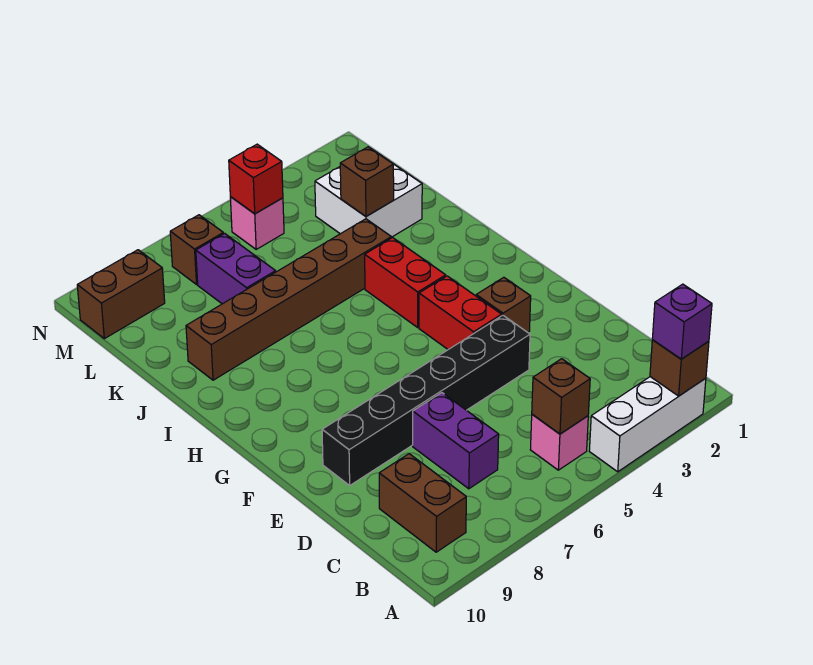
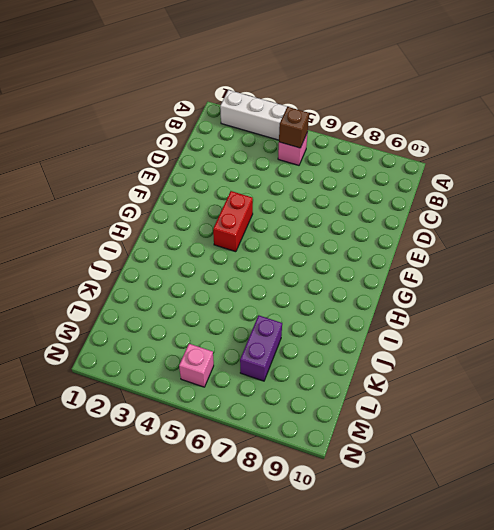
none -> brown 1x2 brick [379,454,466,552]
none -> purple 1x2 brick [413,393,499,489]
none -> black 1x6 brick [322,315,530,485]

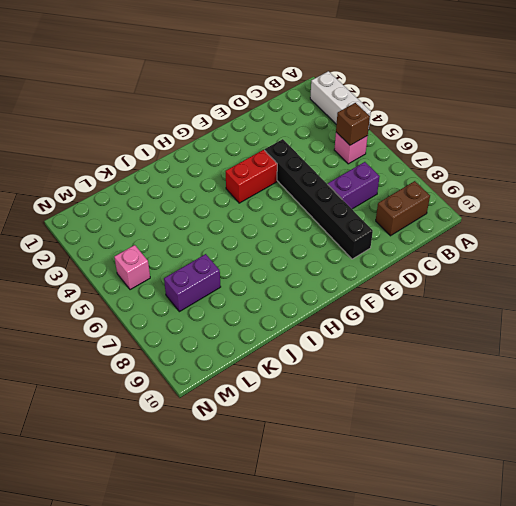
none -> brown 1x1 brick [476,277,531,332]
none -> red 1x2 brick [365,238,446,327]
none -> brown 1x6 brick [186,219,391,380]

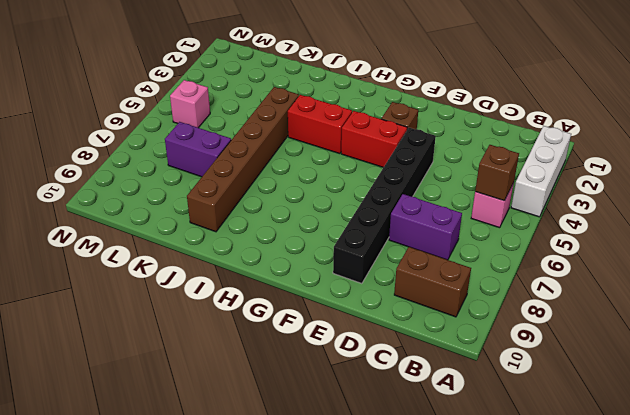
none -> white 2x2 brick [315,152,422,237]
none -> brown 1x1 brick [170,215,223,284]
none -> brown 1x2 brick [77,250,165,339]

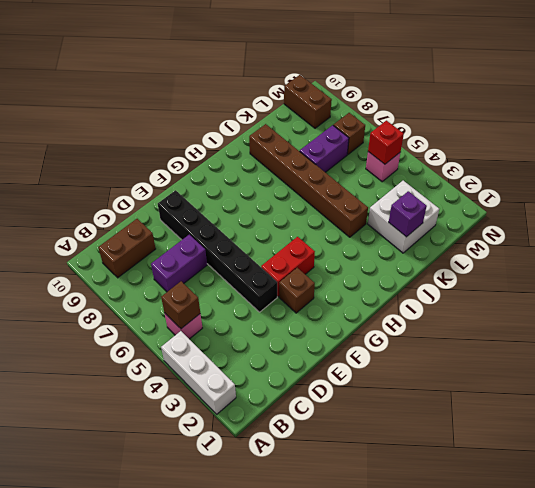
purple 1x1 brick [389,191,427,237] -> purple 1x1 brick moved to [652,284,712,359]
none -> red 1x2 brick [365,238,446,327]
none -> brown 1x1 brick [650,340,709,396]
none -> brown 1x1 brick [340,147,394,216]

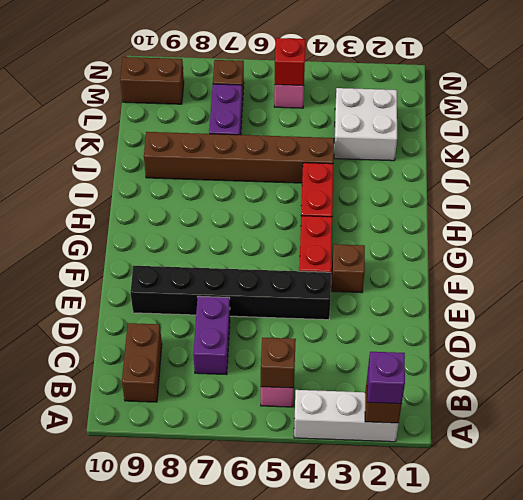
none -> brown 1x1 brick [340,147,394,216]

